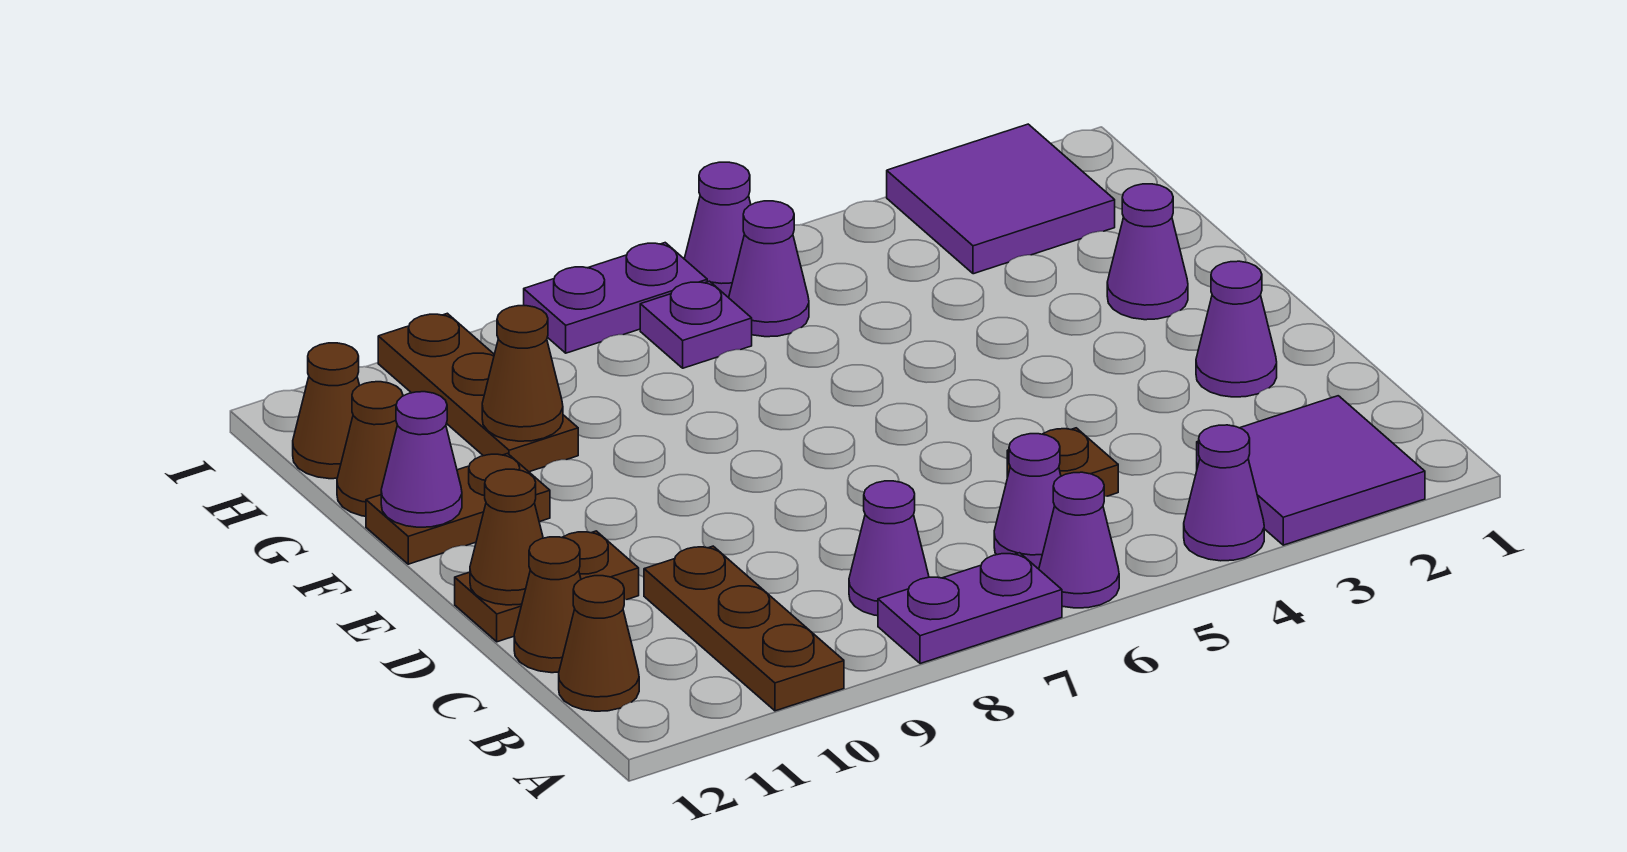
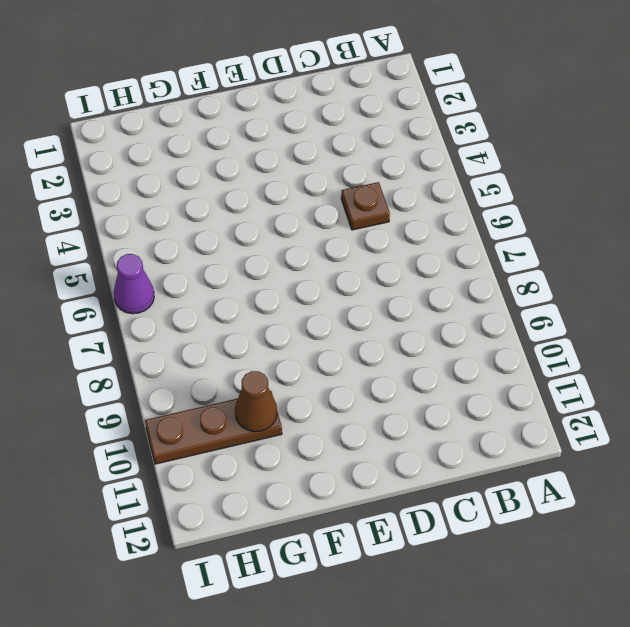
none -> purple 2x2 tile [1197,396,1425,545]
none -> purple 1x1 cone [1184,425,1264,561]
none -> purple 1x1 cone [1039,472,1119,608]

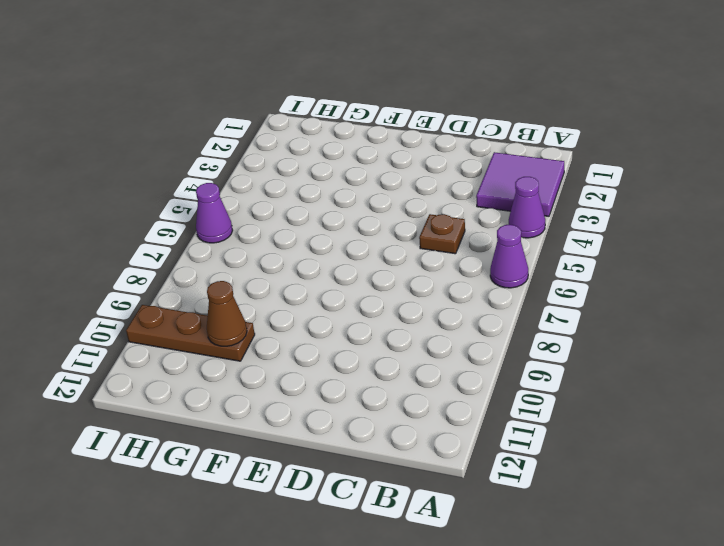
none -> purple 1x2 plate [878,553,1062,664]
none -> brown 1x3 plate [644,546,844,711]
none -> purple 1x1 cone [994,434,1061,569]

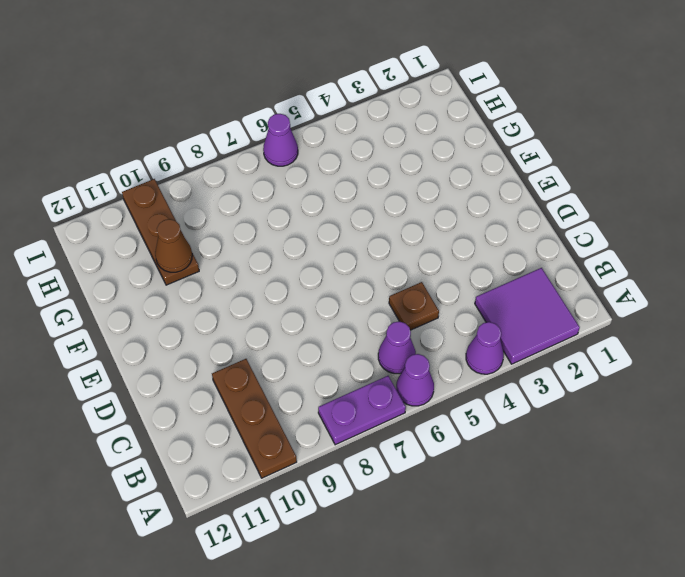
none -> purple 1x1 cone [849,481,929,616]
none -> brown 1x1 cone [559,576,639,711]
none -> brown 1x1 cone [514,537,581,673]

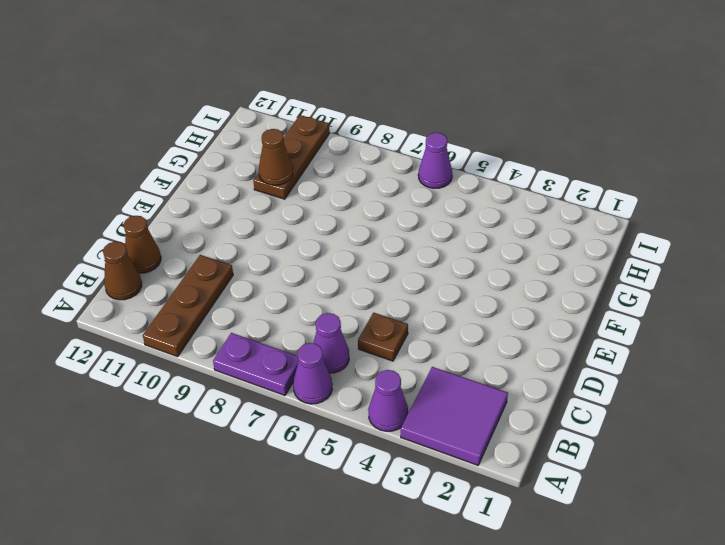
none -> purple 1x1 cone [849,481,929,616]
none -> purple 1x1 cone [1196,261,1277,397]
none -> brown 1x2 plate [455,531,639,642]

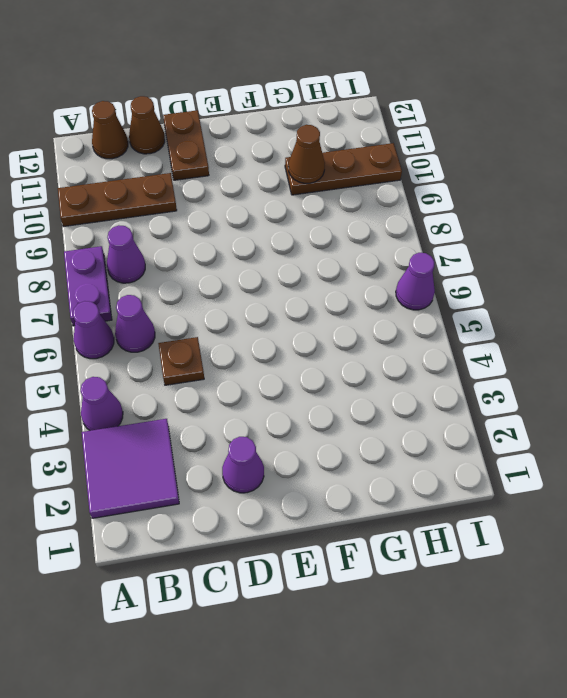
none -> purple 1x1 cone [1107,184,1188,320]
none -> brown 1x2 plate [366,453,550,564]
none -> brown 1x1 cone [337,382,403,516]

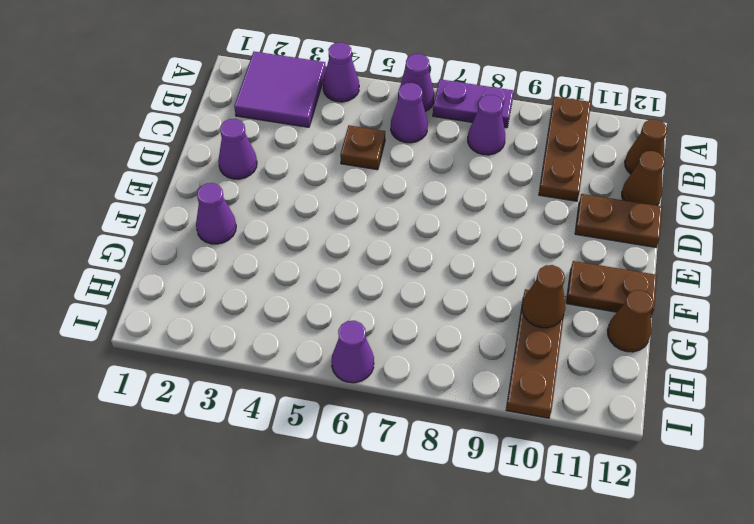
none -> purple 2x2 tile [887,124,1115,274]
none -> purple 1x1 cone [729,201,809,337]
none -> purple 1x1 plate [640,281,752,368]

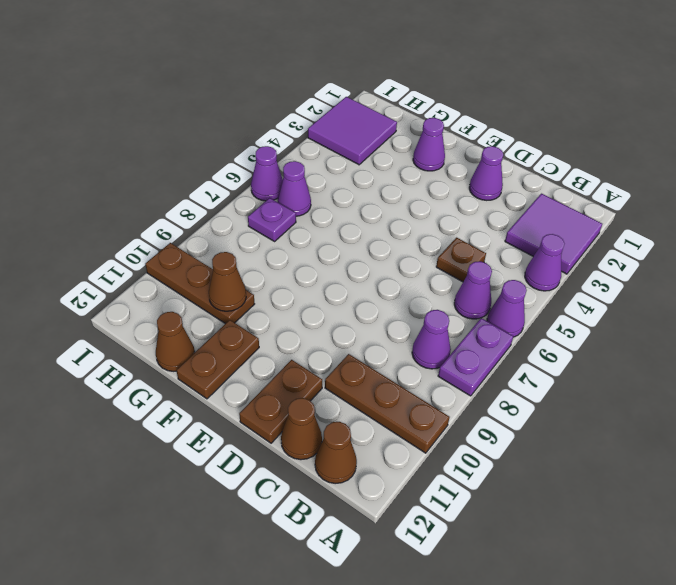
none -> brown 1x1 cone [293,343,360,479]
none -> purple 1x2 plate [524,243,707,353]
none -> brown 1x1 cone [470,469,543,605]

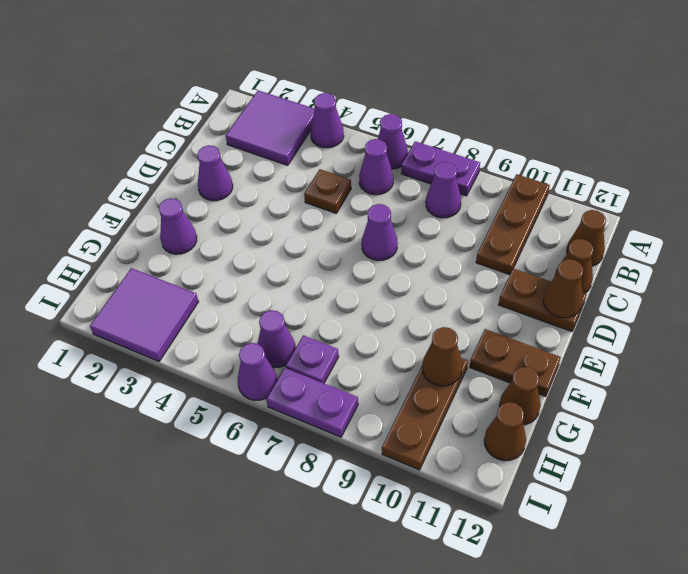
purple 1x1 cone [362,204,398,260] -> purple 1x1 cone moved to [381,392,462,527]

